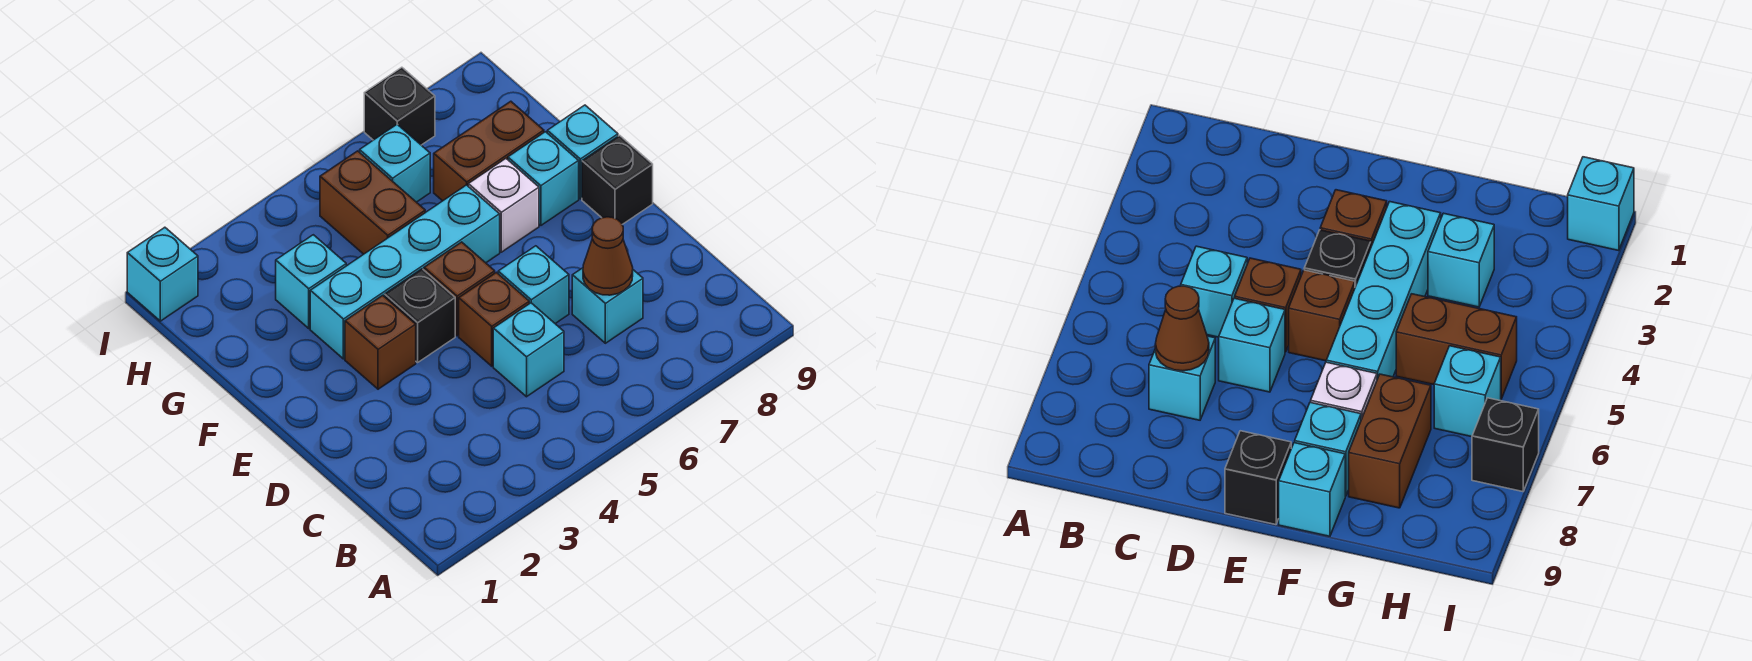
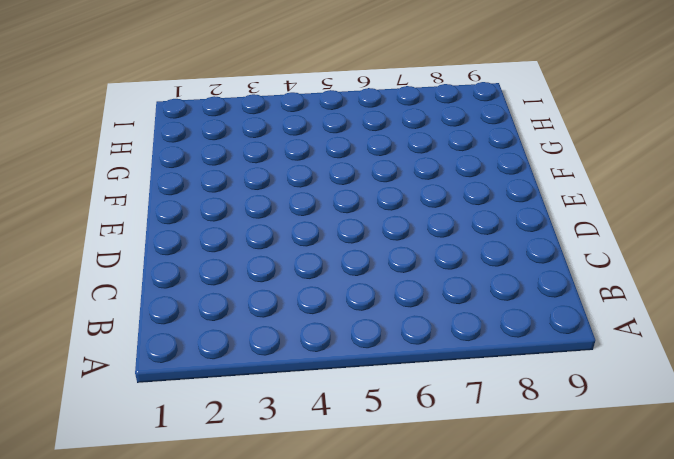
none -> cyan 1x1 brick [493,303,564,397]
none -> cyan 1x1 brick [572,268,643,343]
none -> brown 1x1 brick [459,272,529,366]

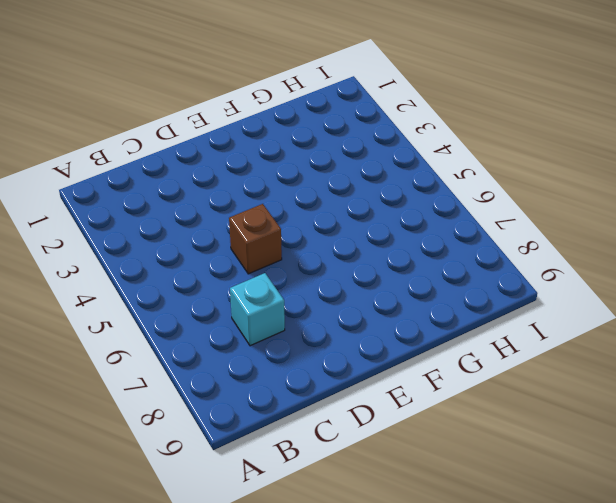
none -> cyan 1x1 brick [493,303,564,397]
none -> cyan 1x1 brick [498,246,569,324]
none -> brown 1x1 brick [345,295,416,389]

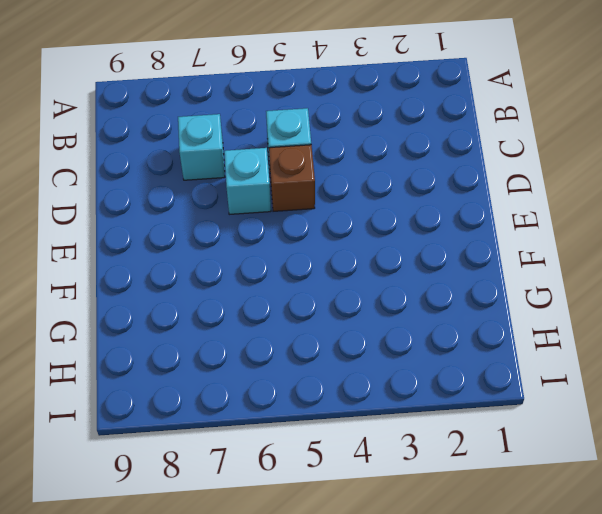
none -> brown 1x1 brick [345,295,416,389]
none -> black 1x1 brick [385,269,455,362]
none -> brown 1x1 brick [424,242,495,336]

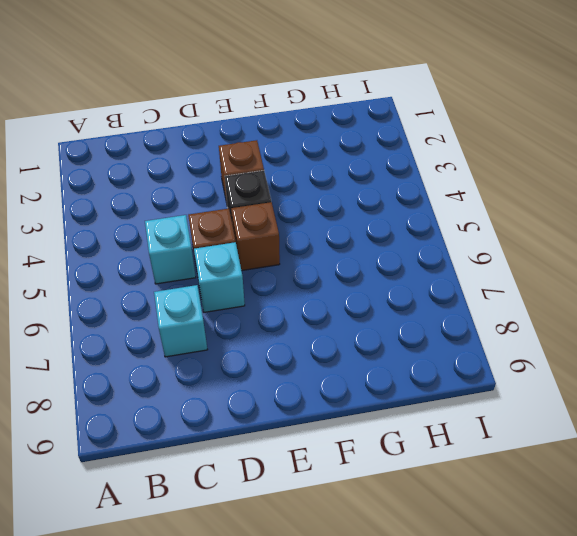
none -> black 1x1 brick [582,135,653,224]
none -> cyan 1x4 brick [310,185,500,359]
none -> white 1x1 brick [468,159,539,252]

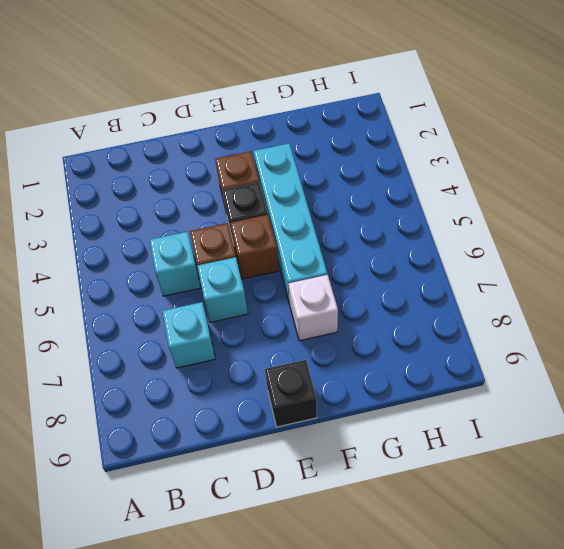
none -> cyan 1x1 brick [508,132,579,225]
none -> cyan 1x1 brick [547,105,618,199]
none -> cyan 1x1 brick [276,235,346,328]

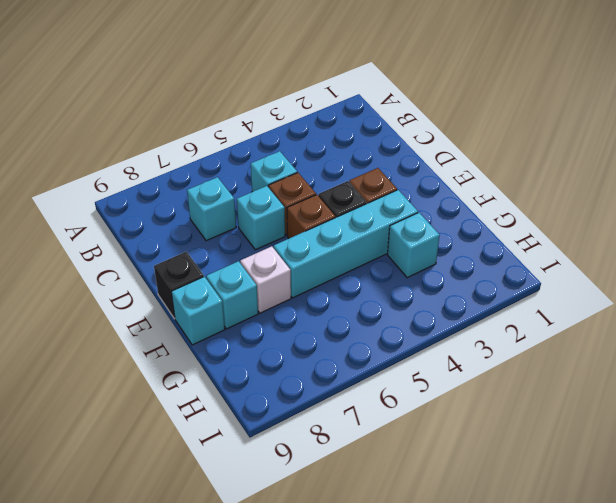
none -> brown 1x2 brick [320,151,425,254]
none -> brown 1x2 brick [434,101,544,201]
none -> cyan 1x1 brick [360,124,430,202]

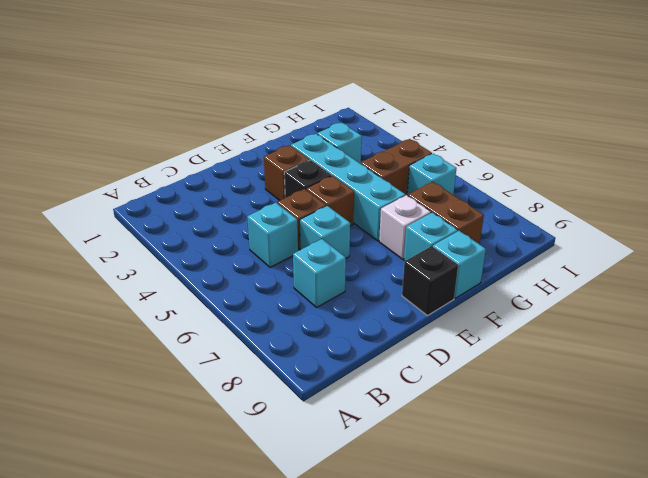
none -> cyan 1x1 brick [127,227,198,321]
none -> black 1x1 brick [364,67,435,145]
none -> brown 1x1 cone [583,217,633,295]

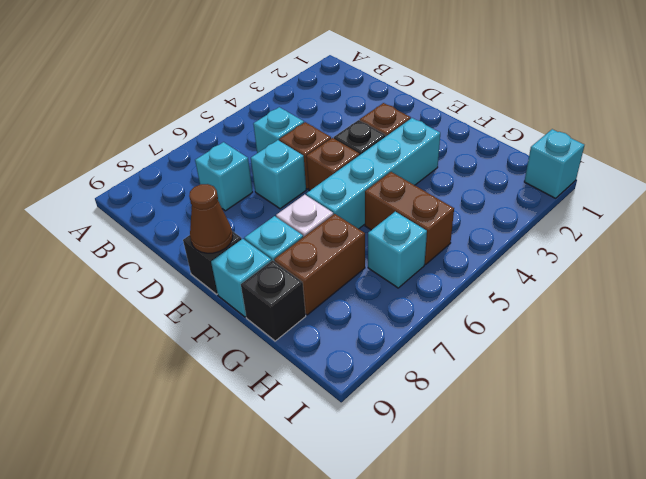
brown 1x1 cone [189,184,233,253] -> brown 1x1 cone moved to [583,217,633,295]
black 1x1 brick [241,260,306,341] -> black 1x1 brick moved to [364,67,435,145]
none -> cyan 1x1 brick [276,235,346,328]

